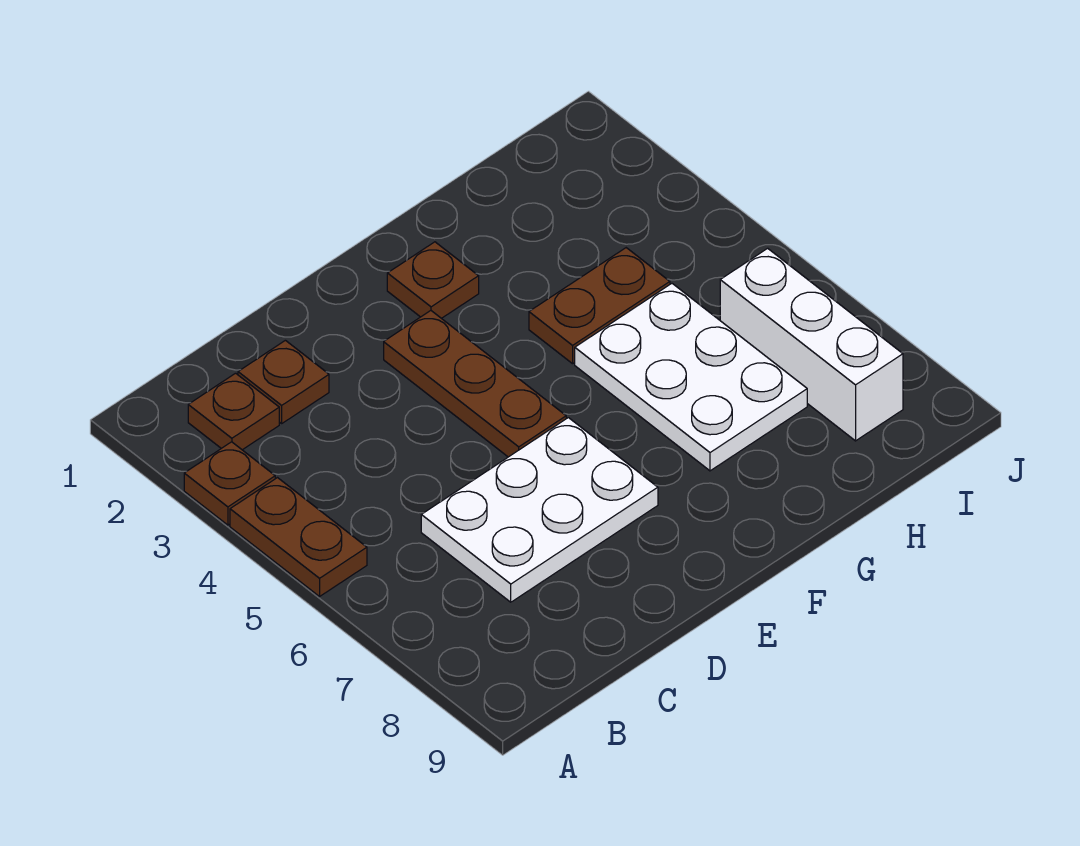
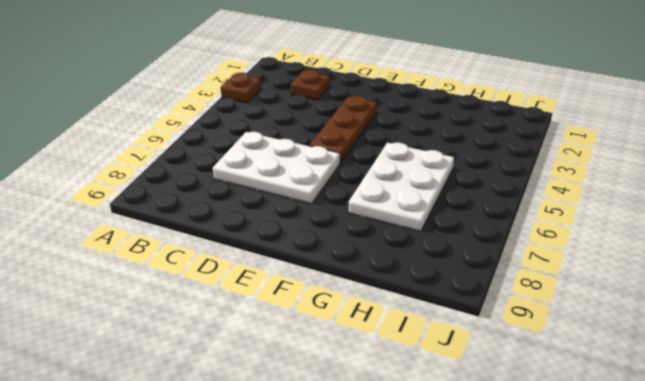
none -> brown 1x2 plate [230,478,367,597]
none -> brown 1x1 plate [188,373,279,450]

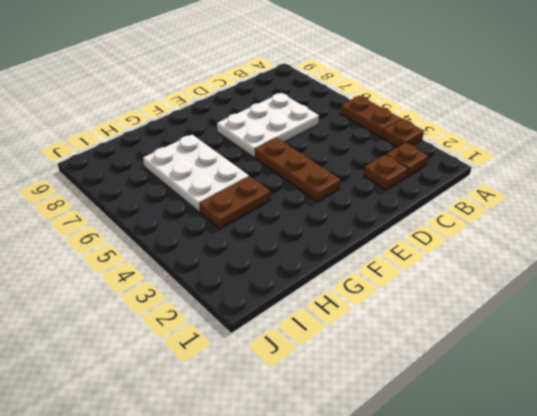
none -> brown 1x1 plate [387,242,479,318]
none -> white 1x3 brick [720,248,903,441]

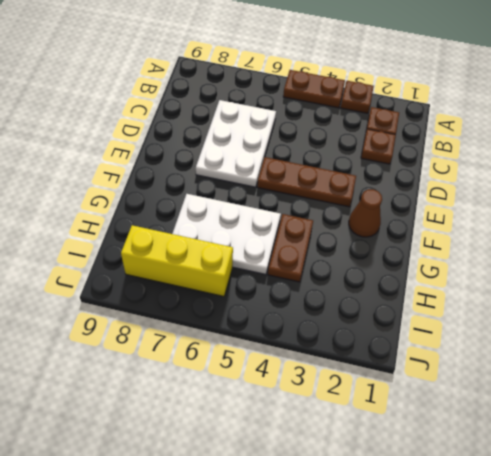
brown 1x1 cone [349,189,382,237] -> brown 1x1 plate [387,242,479,318]
yellow 1x3 brick [121,225,233,296] -> white 1x3 brick [720,248,903,441]

